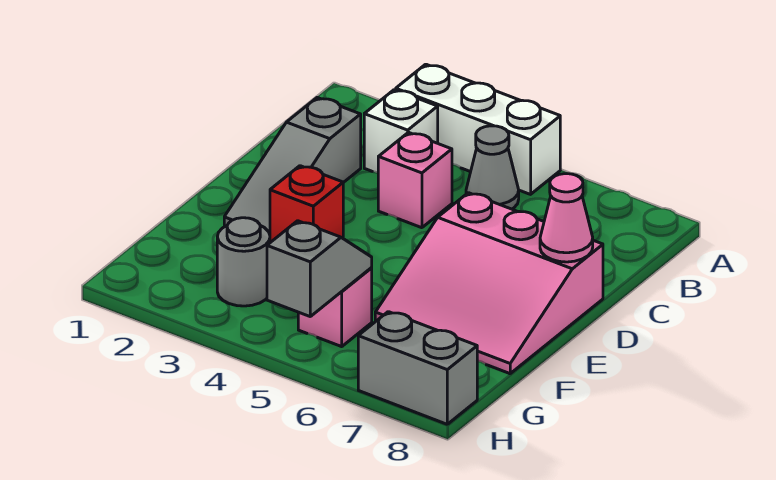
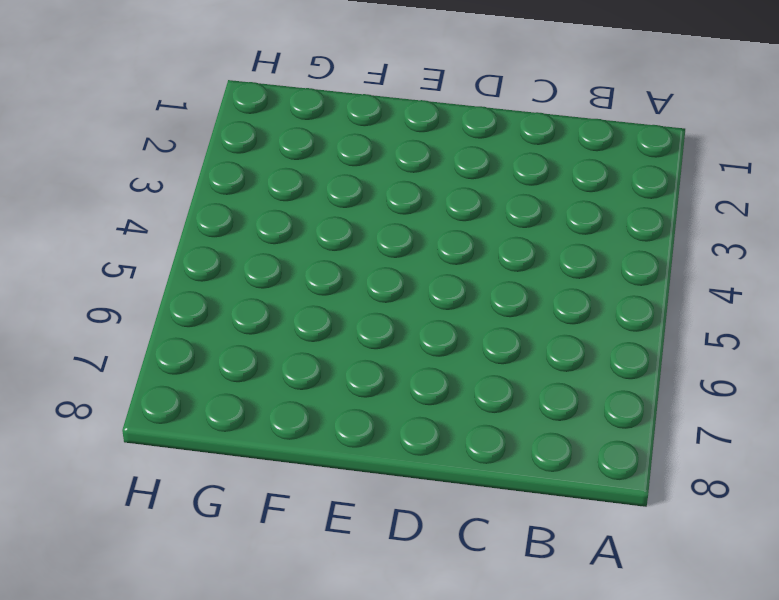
none -> white 1x3 brick [396,64,560,194]
none -> white 1x1 brick [364,90,438,173]
none -> grey 1x1 cone [466,126,519,209]

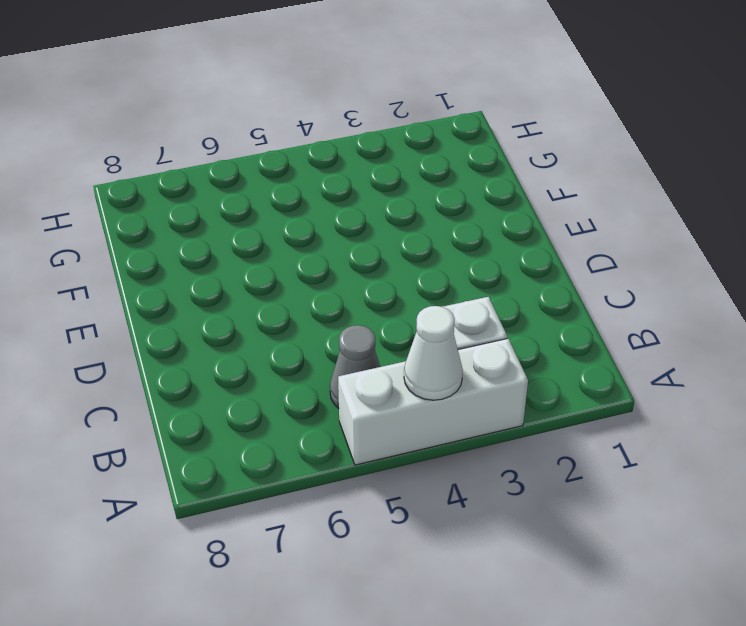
white 1x1 cone [404,306,463,400] -> none
none -> grey 1x3 slope [224,98,361,234]
none -> pink 1x1 brick [378,132,452,228]
none -> pink 3x3 slope [375,193,603,374]

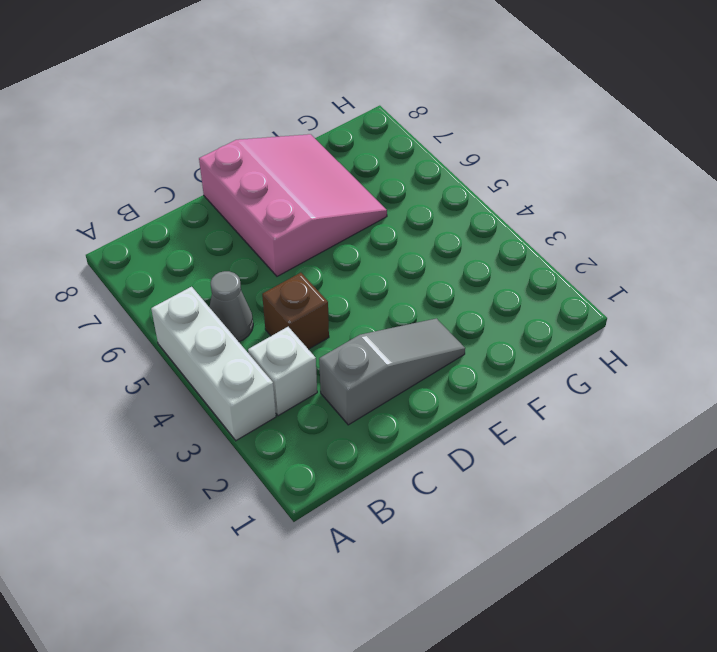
brown 1x1 brick [262,273,329,349] -> pink 1x1 brick [378,132,452,228]
none -> red 1x1 brick [270,166,343,243]
none -> grey 1x1 round brick [217,218,270,306]
none -> pink 1x1 brick [298,268,372,347]

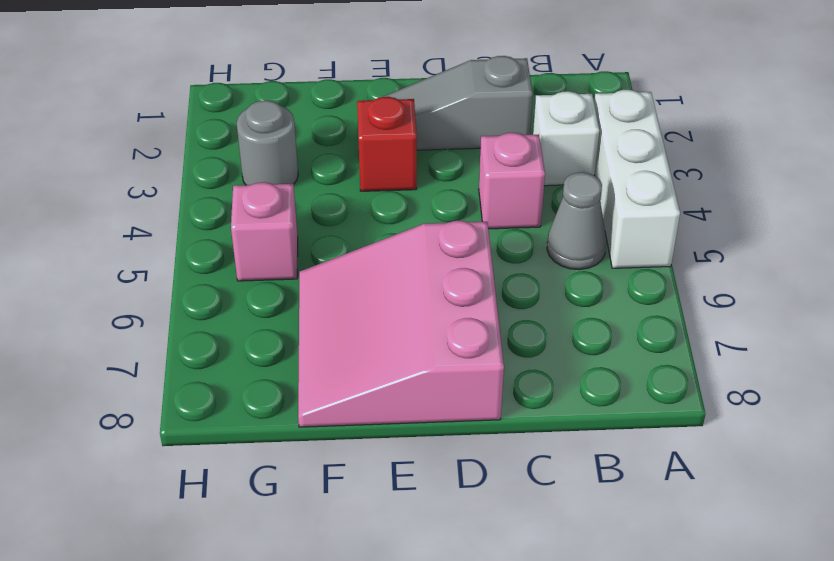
none -> grey 1x2 brick [358,312,477,424]
none -> pink 1x1 cone [540,174,593,262]
none -> grey 1x2 slope [267,221,372,316]

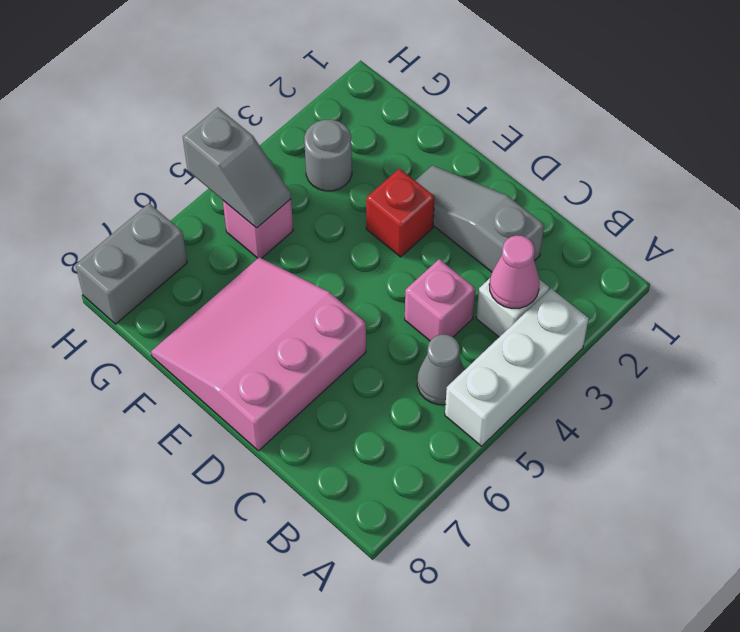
pink 1x1 cone [489,235,540,308] -> pink 1x1 cone moved to [540,174,593,262]

